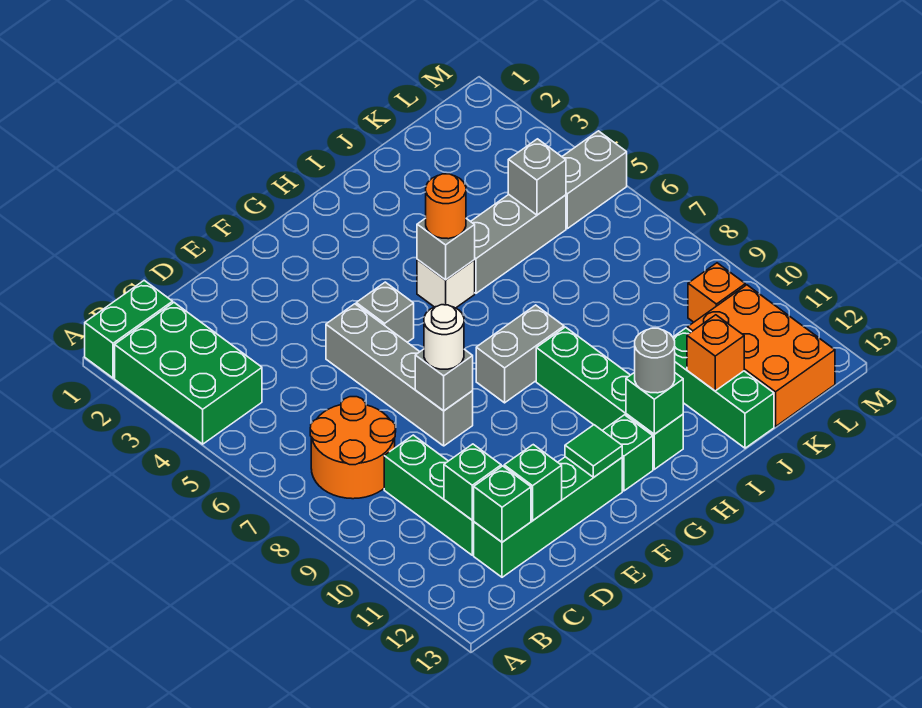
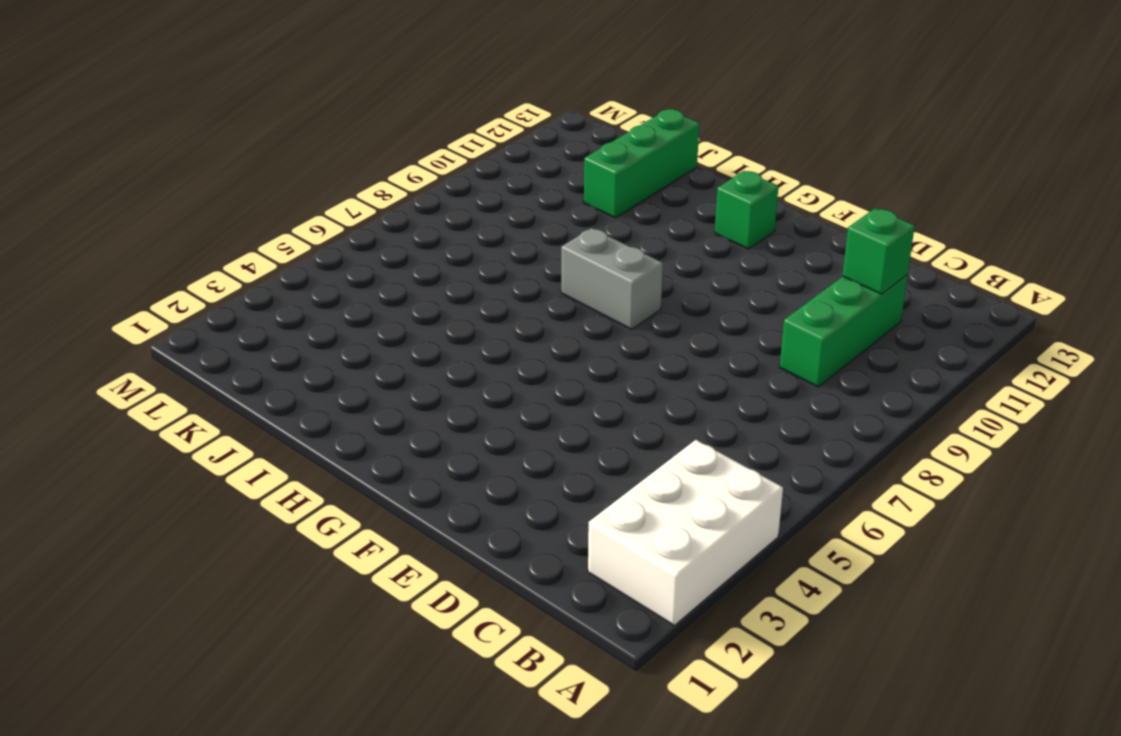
white 2x3 brick [588,440,783,625] -> green 2x3 brick [115,303,262,444]
none -> green 1x2 brick [85,280,173,378]
none -> orange 2x2 round brick [310,397,396,499]
none -> green 1x4 brick [474,457,622,577]

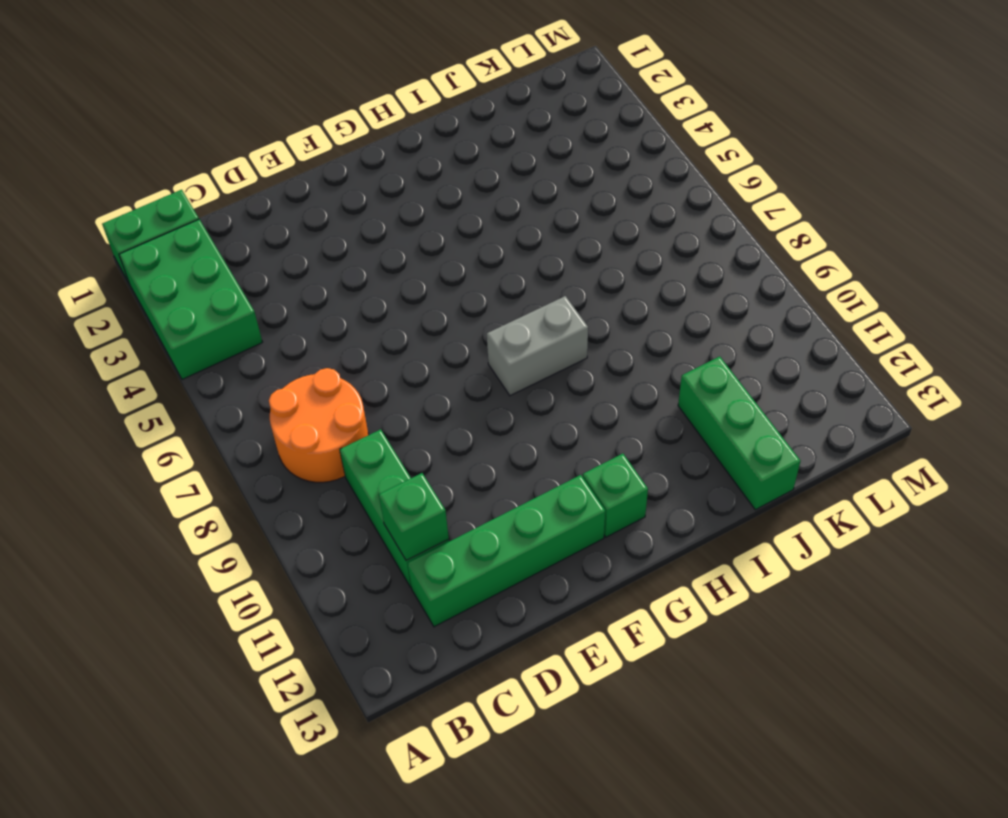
none -> grey 1x4 brick [326,304,473,446]
none -> grey 1x1 brick [356,282,414,342]
none -> white 1x1 brick [417,260,475,308]

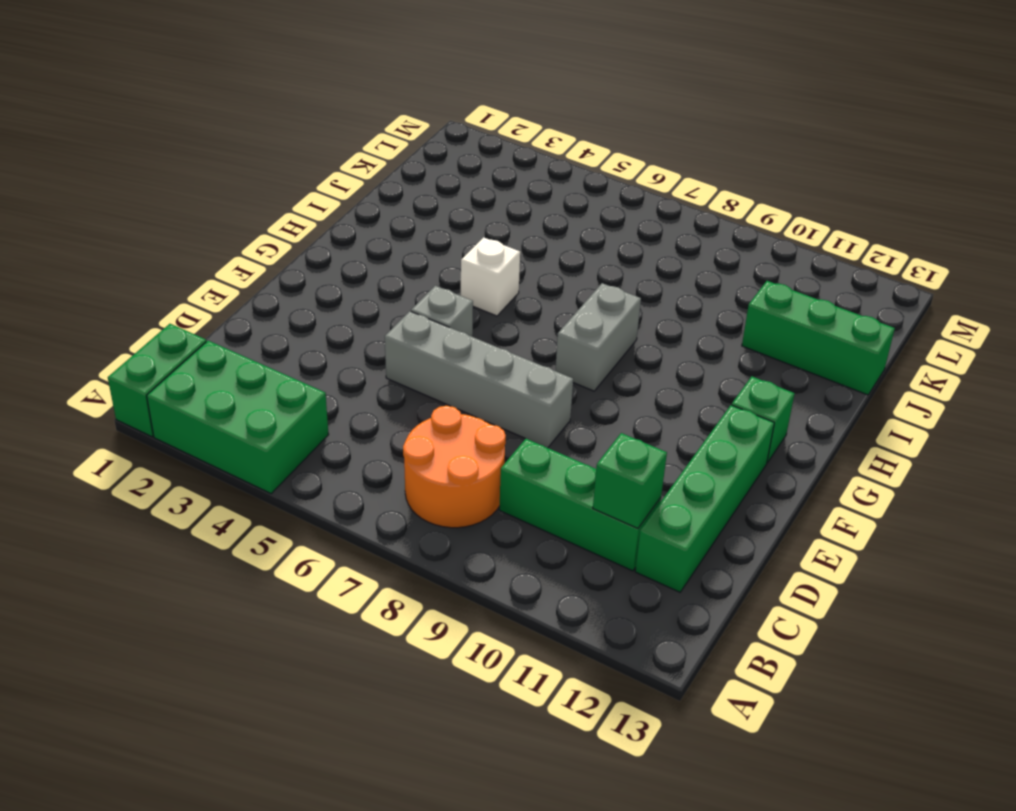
none -> green 1x4 brick [536,327,683,469]
none -> grey 1x3 brick [471,194,566,293]
none -> orange 2x3 brick [687,285,835,427]

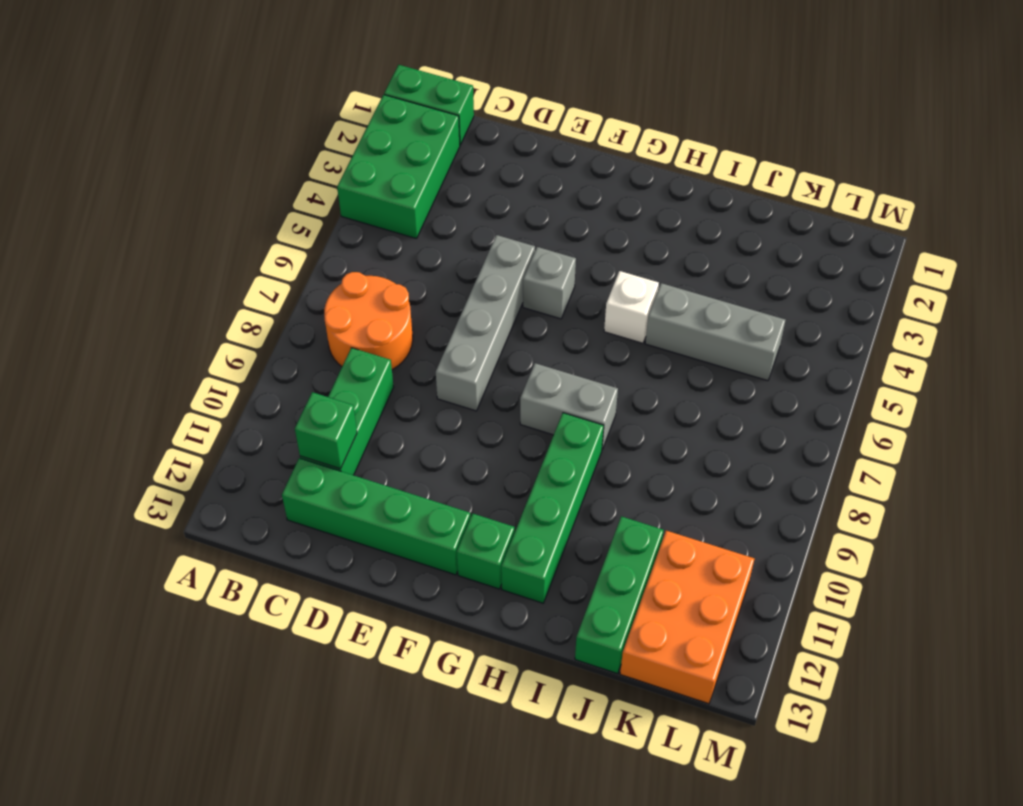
none -> grey 1x2 brick [562,131,627,229]
none -> orange 1x1 brick [688,263,745,322]
none -> green 1x1 brick [473,466,531,542]

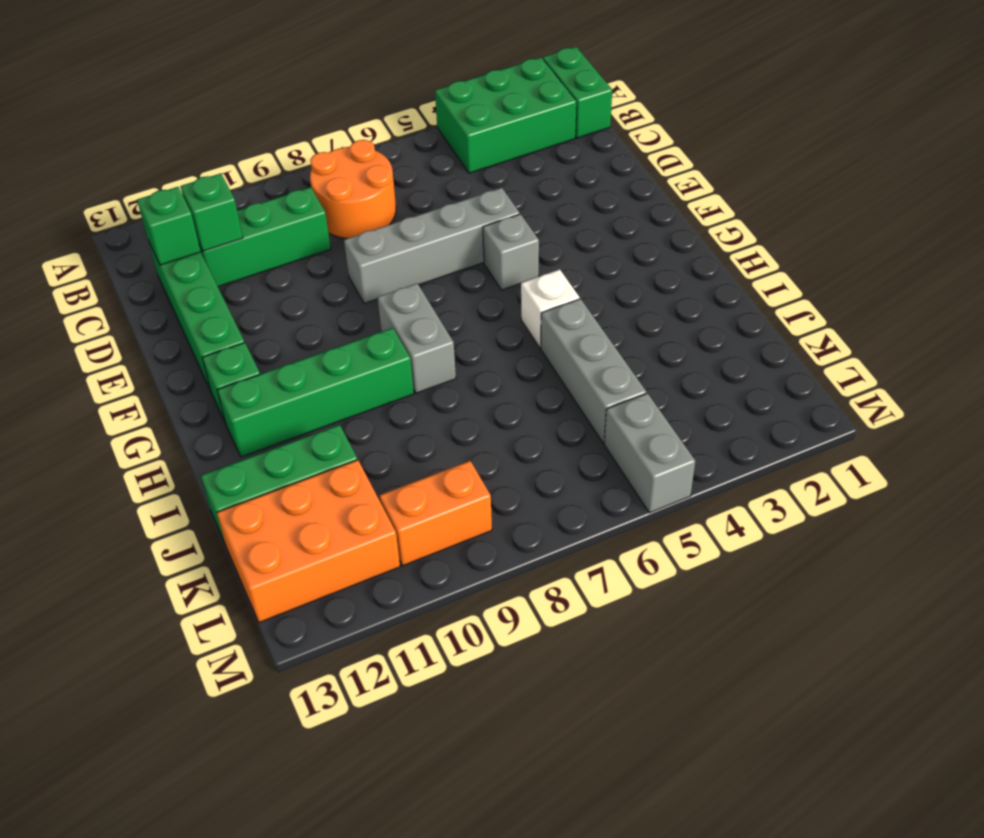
orange 1x2 brick [380,461,492,566] -> orange 1x1 brick [688,263,745,322]
none -> green 1x1 brick [504,445,562,520]
none -> grey 1x1 brick [415,349,473,411]
none -> green 1x1 tile [565,425,622,477]

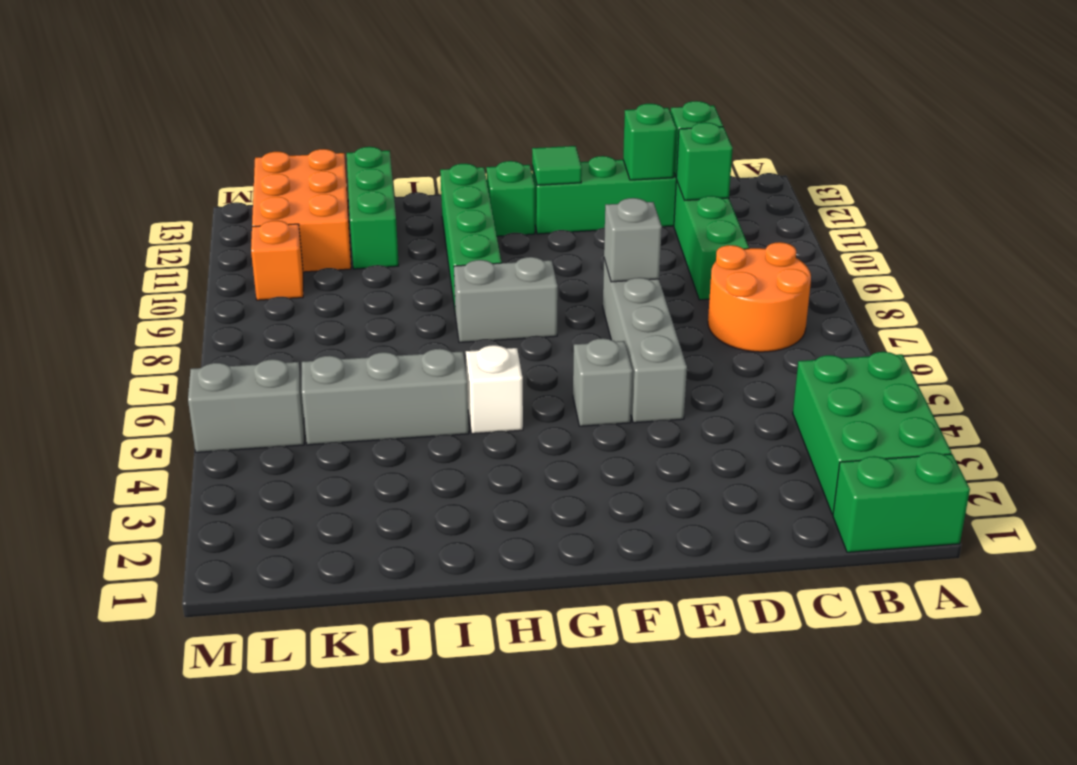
none -> grey 1x1 brick [417,218,475,280]
none -> green 1x1 brick [626,372,683,434]
none -> orange 1x1 brick [687,315,744,391]

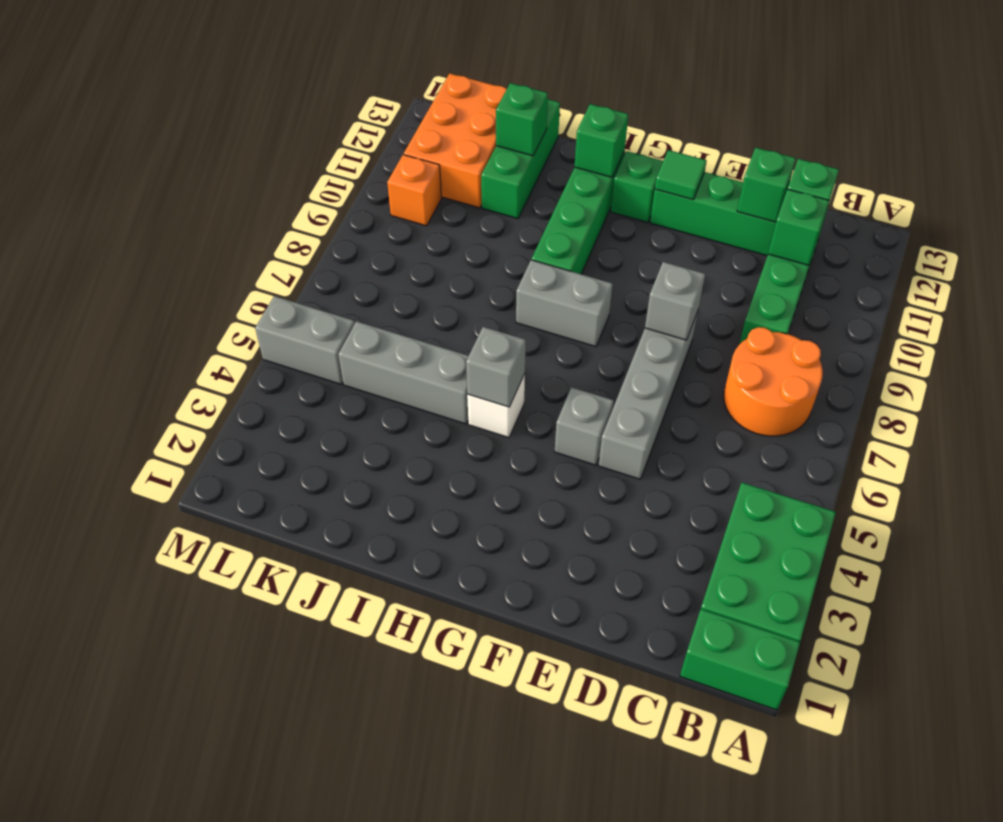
green 1x1 brick [496,83,548,156] -> orange 1x1 brick [687,315,744,391]
none -> grey 1x1 brick [508,139,566,215]
none -> white 1x1 round brick [424,305,464,369]
none -> orange 1x1 round brick [426,174,466,239]

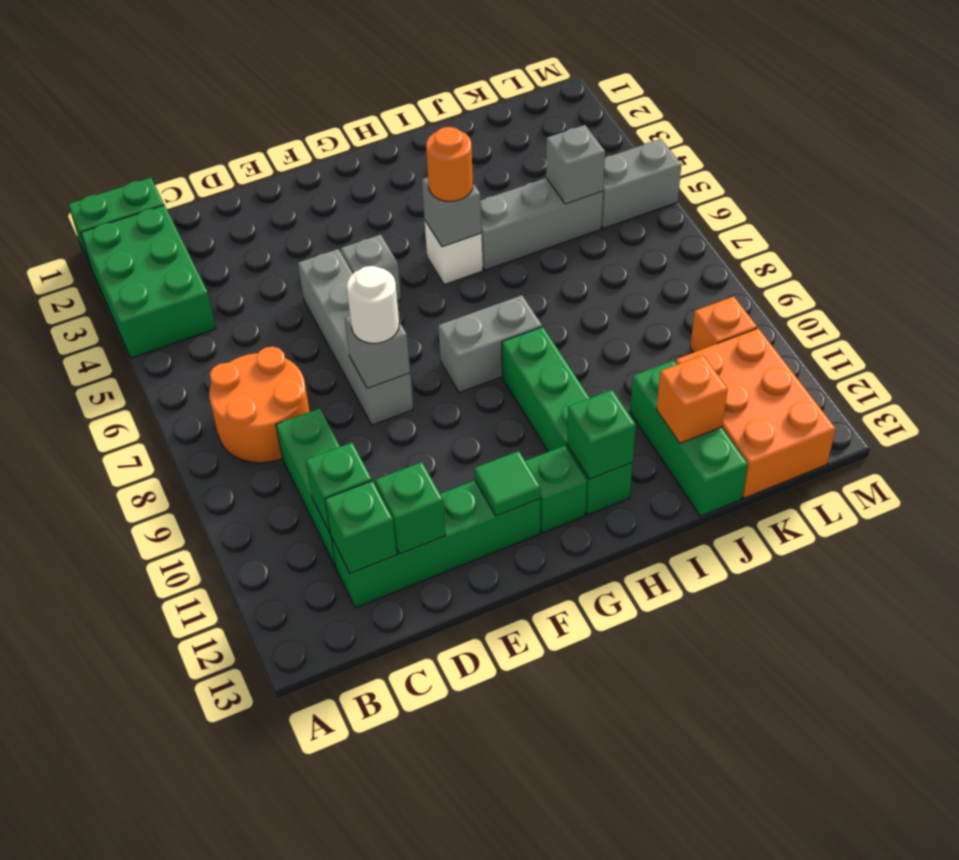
none -> grey 1x1 round brick [635,328,675,393]

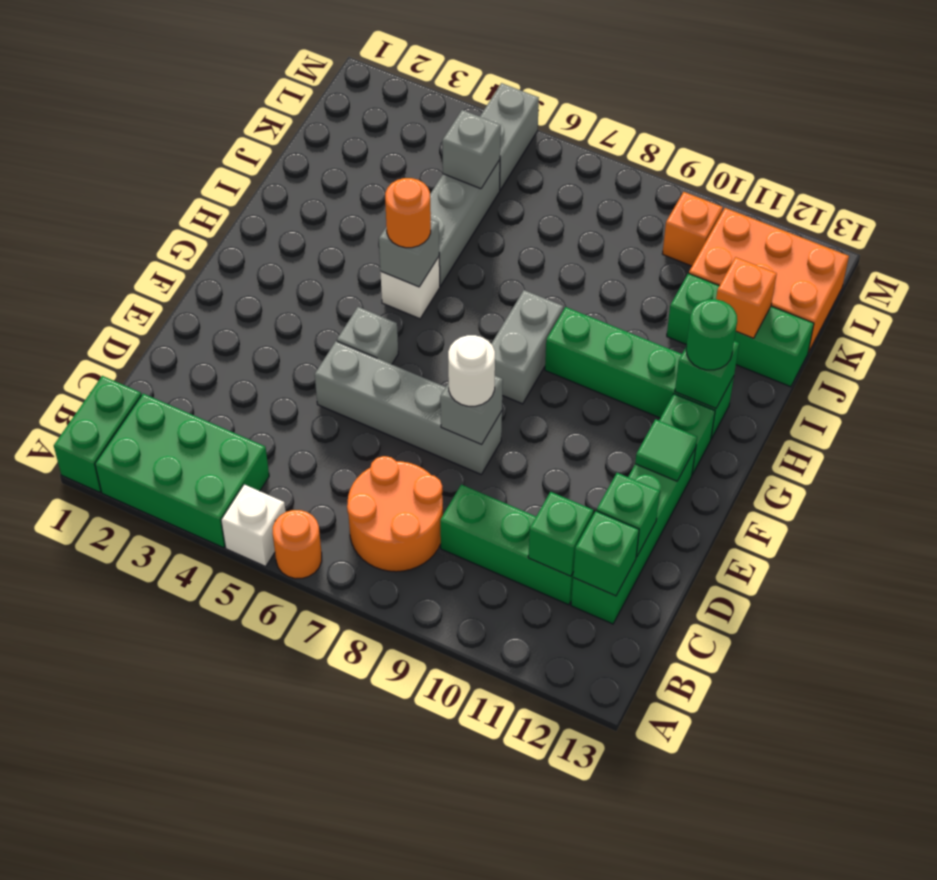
white 1x1 brick [221,484,286,566] -> none
orange 1x1 round brick [273,510,322,579] -> none
green 1x1 round brick [686,299,737,370] -> grey 1x1 round brick [635,328,675,393]

